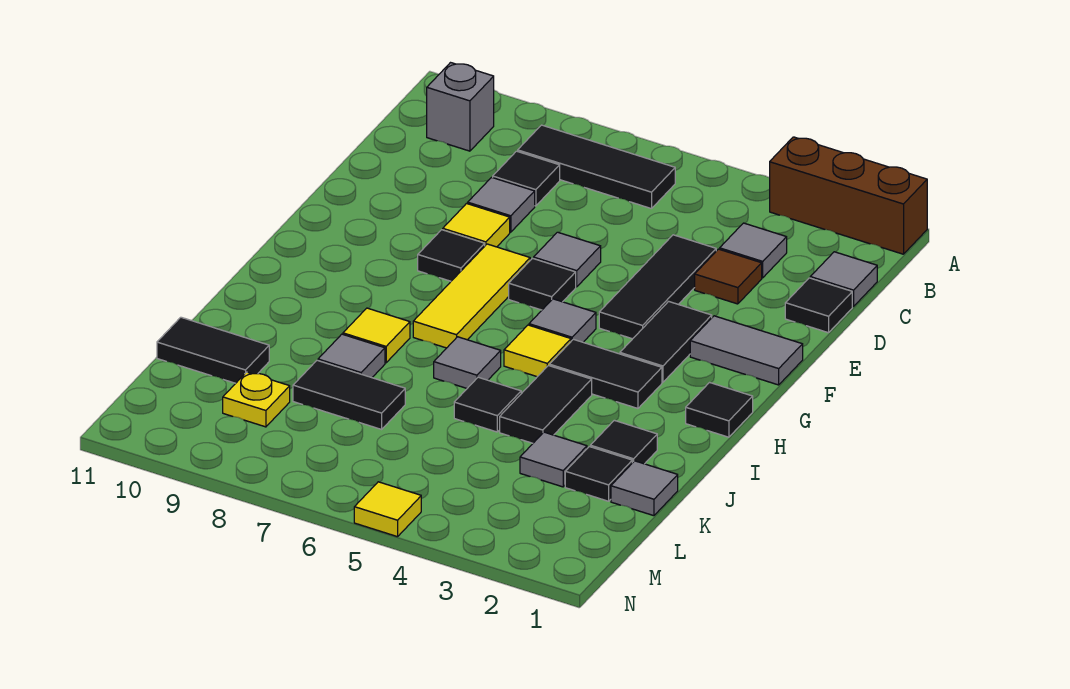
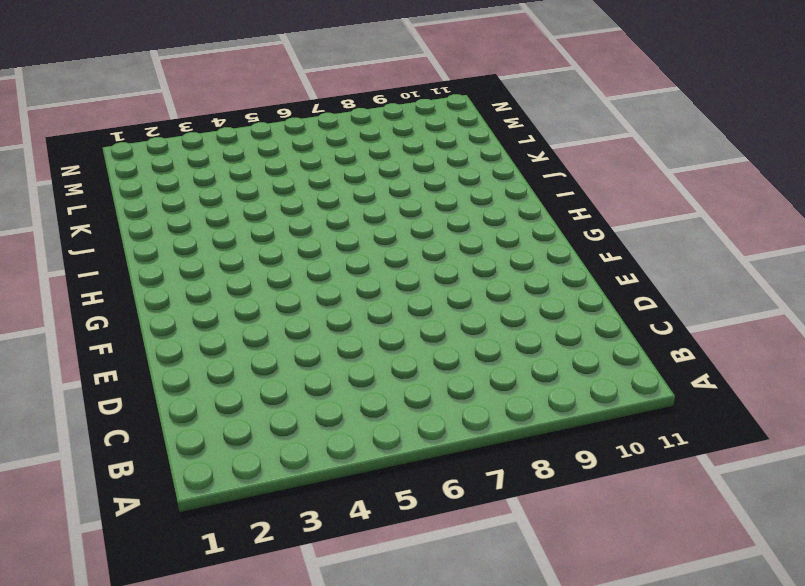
none -> brown 1x3 brick [770,137,927,254]
none -> black 1x3 tile [518,125,675,209]
none -> grey 1x1 brick [427,63,494,151]
none -> grey 1x1 tile [810,252,877,307]

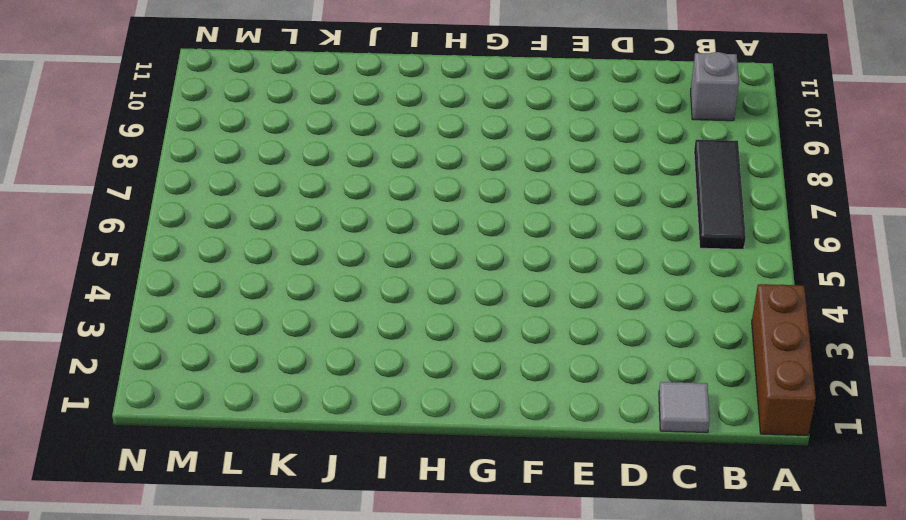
none -> grey 1x1 tile [720,223,787,278]
none -> black 1x1 tile [493,151,560,206]
none -> black 1x1 tile [785,278,852,333]
none -> brown 1x1 tile [695,249,762,304]

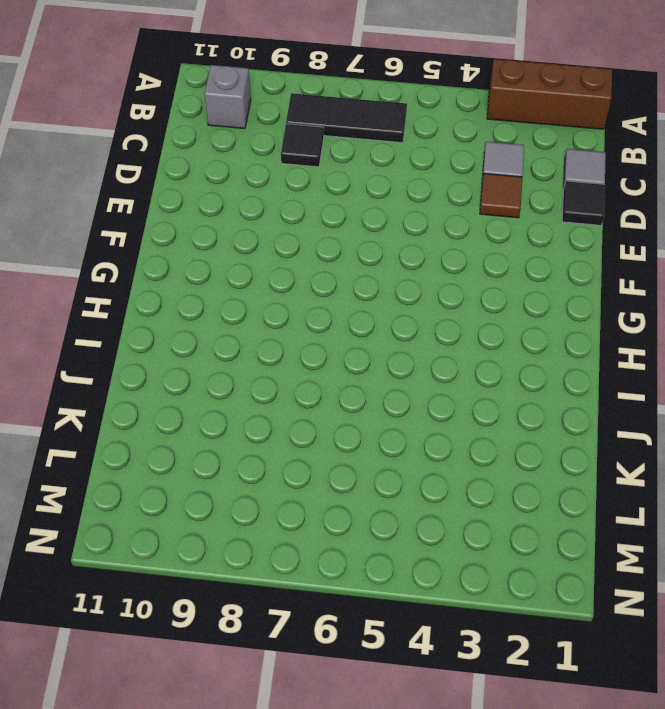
none -> black 1x3 tile [599,235,716,339]
none -> grey 1x1 tile [468,177,535,232]
none -> grey 1x1 tile [534,232,601,287]
none -> yellow 1x1 tile [443,204,510,247]

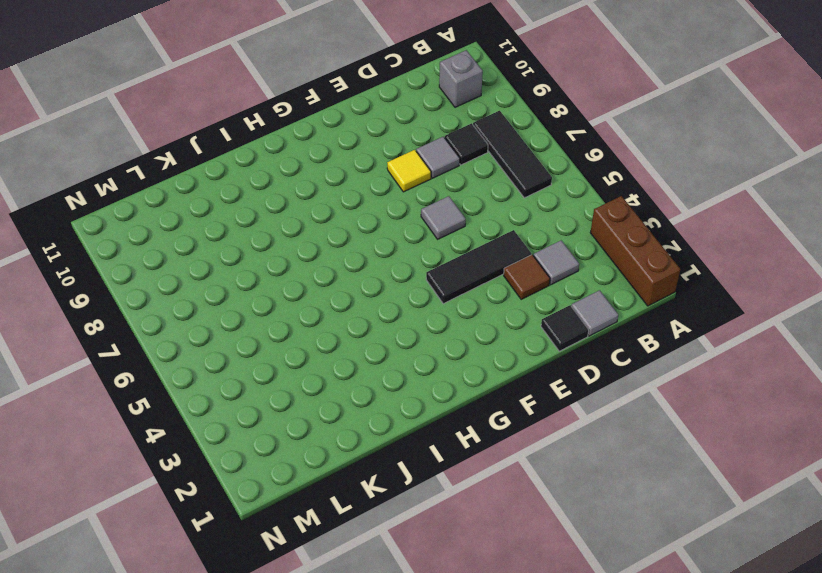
none -> grey 1x2 tile [690,316,803,385]
none -> black 1x2 tile [620,301,712,382]
none -> black 1x1 tile [509,258,576,310]
none -> yellow 1x3 tile [413,244,530,348]

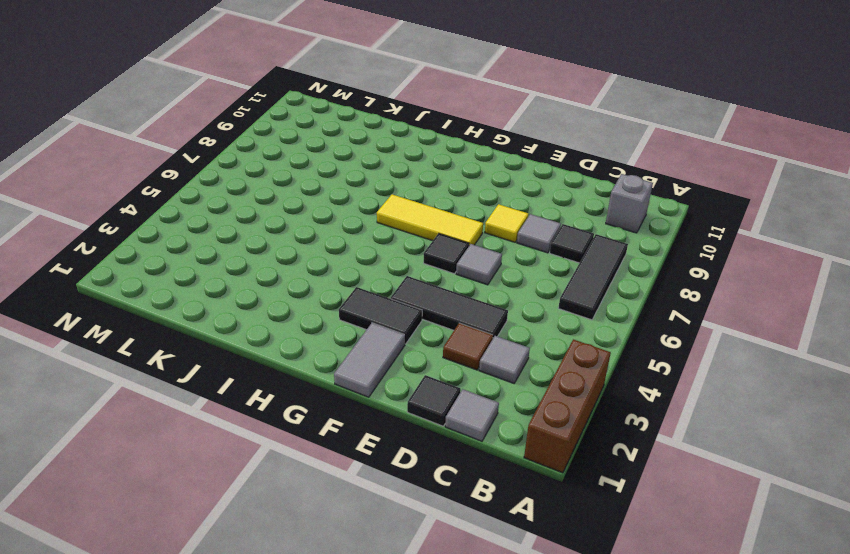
none -> black 1x1 tile [418,230,485,281]
none -> grey 1x1 tile [529,299,596,342]
none -> black 1x1 tile [686,383,753,437]
none -> black 1x2 tile [550,339,662,408]

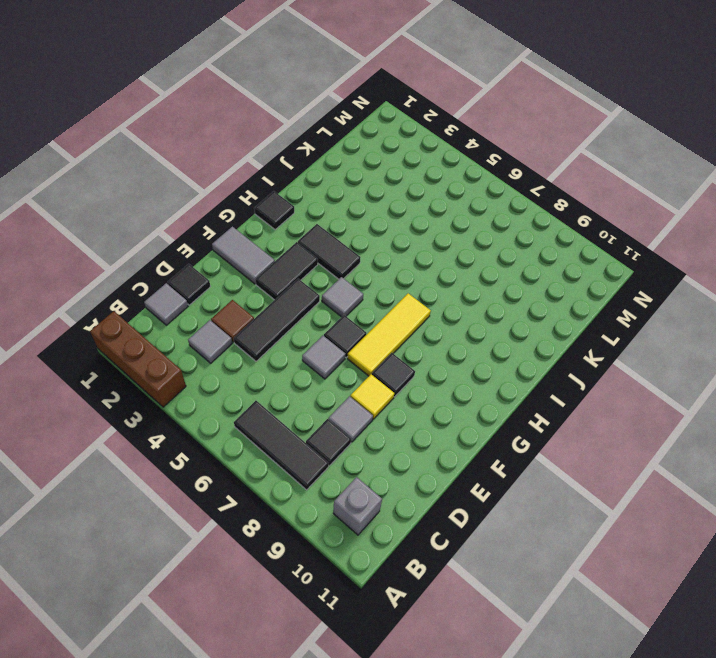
none -> yellow 1x1 tile [504,325,571,377]
none -> black 1x2 tile [500,366,592,443]
none -> grey 1x1 tile [434,337,501,388]
none -> yellow 1x1 tile [343,308,410,363]

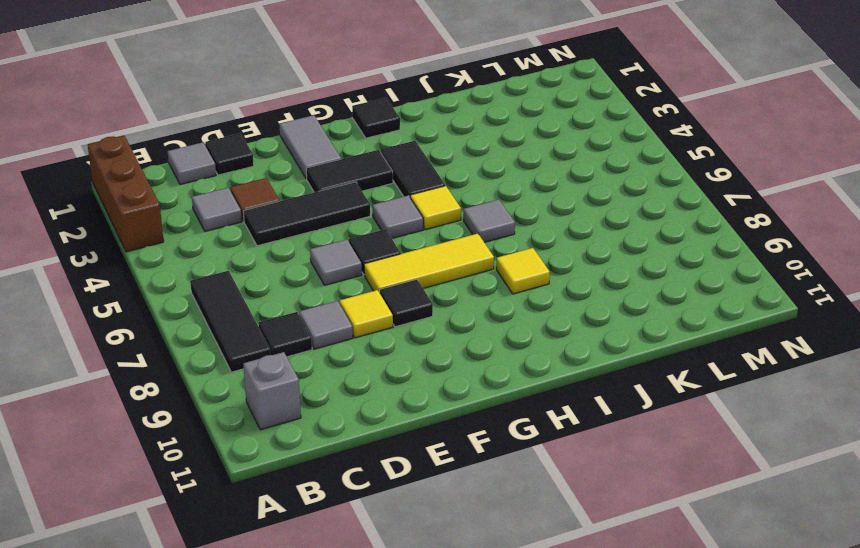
none -> black 1x2 tile [500,366,592,443]
none -> black 1x1 tile [590,420,657,464]
none -> black 1x1 tile [454,377,521,432]
none -> grey 1x1 tile [318,334,385,378]

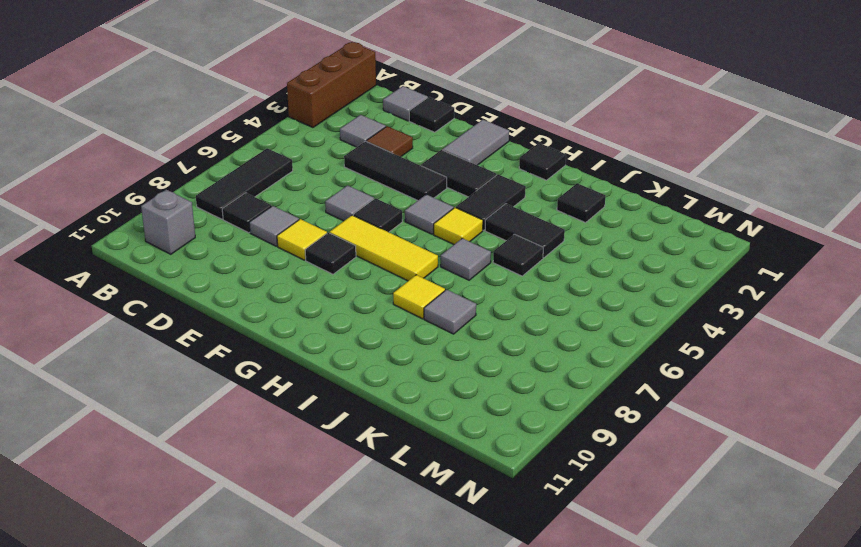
none -> grey 1x1 tile [611,461,678,516]
none -> black 1x1 tile [565,447,632,501]
none -> grey 1x1 tile [520,432,587,487]
none -> black 1x2 tile [293,360,405,429]

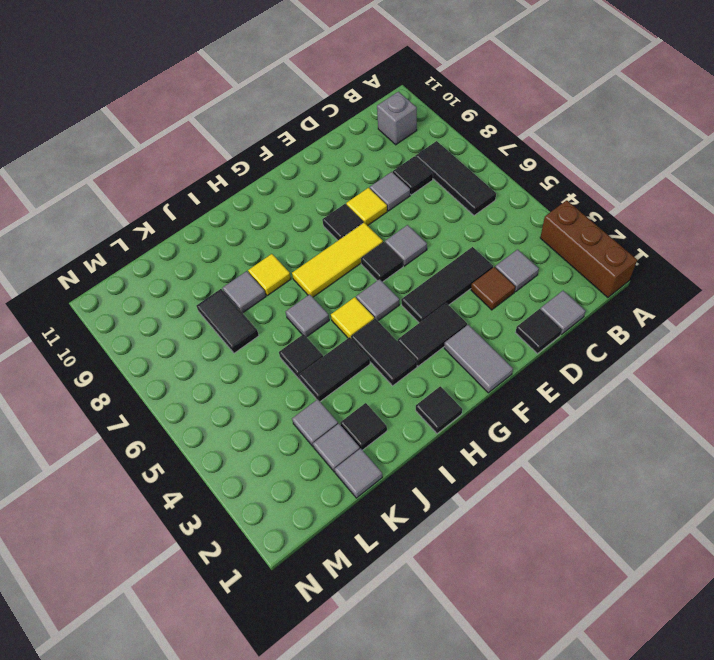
grey 1x1 tile [313,424,360,472] -> black 1x1 tile [565,447,632,501]
none -> black 1x2 tile [157,317,269,383]
none -> yellow 1x1 plate [223,372,290,427]
none -> yellow 1x1 tile [354,482,421,537]

